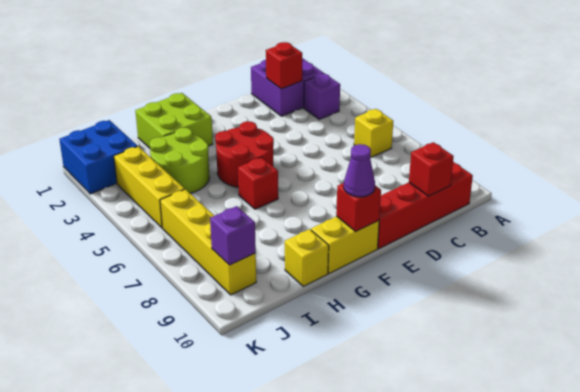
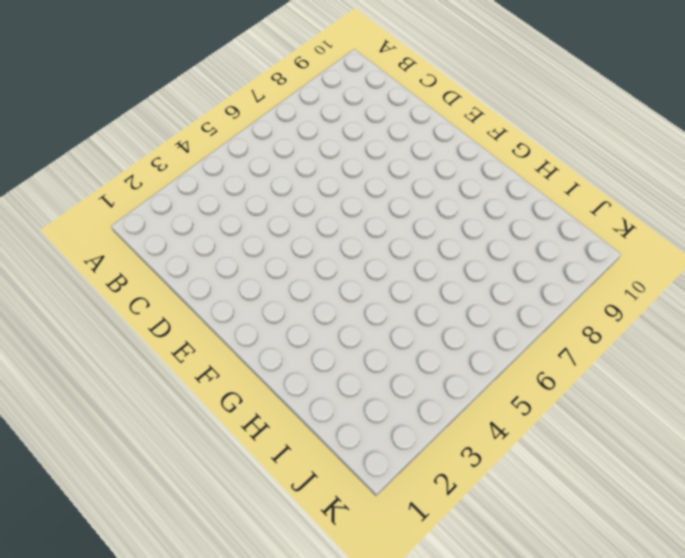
none -> purple 2x2 brick [251,58,324,116]
none -> purple 1x1 brick [304,74,340,119]
none -> yellow 1x1 brick [354,109,393,157]

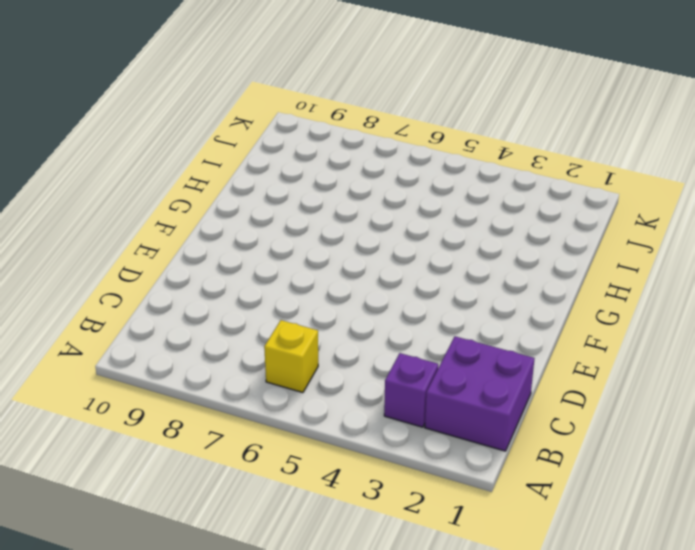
none -> red 1x4 brick [378,162,473,249]
none -> red 2x2 round brick [215,121,274,187]
none -> yellow 1x2 brick [311,216,379,274]

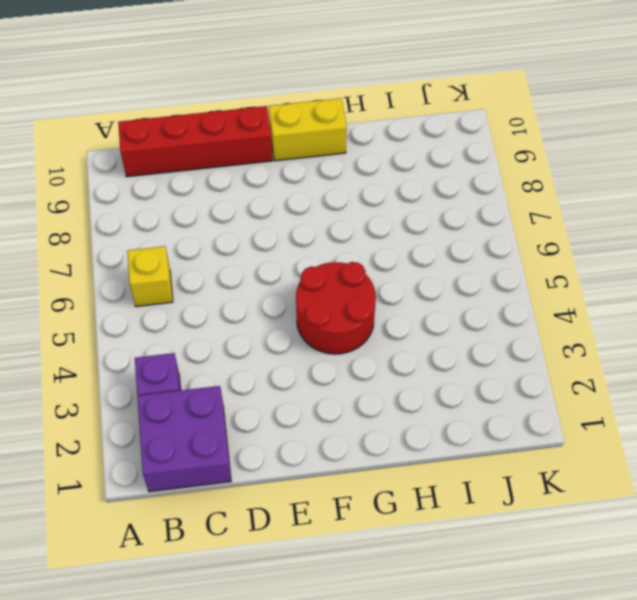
none -> lime 2x2 brick [135,93,213,148]
none -> red 1x1 brick [238,157,278,209]
none -> lime 2x2 round brick [150,128,209,193]

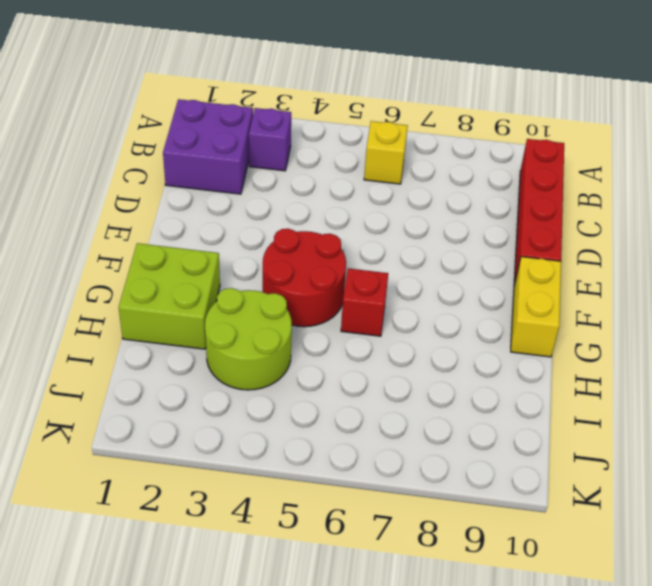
none -> yellow 1x1 brick [285,229,329,286]
none -> blue 2x2 brick [59,120,138,194]
none -> yellow 1x3 brick [114,146,185,228]

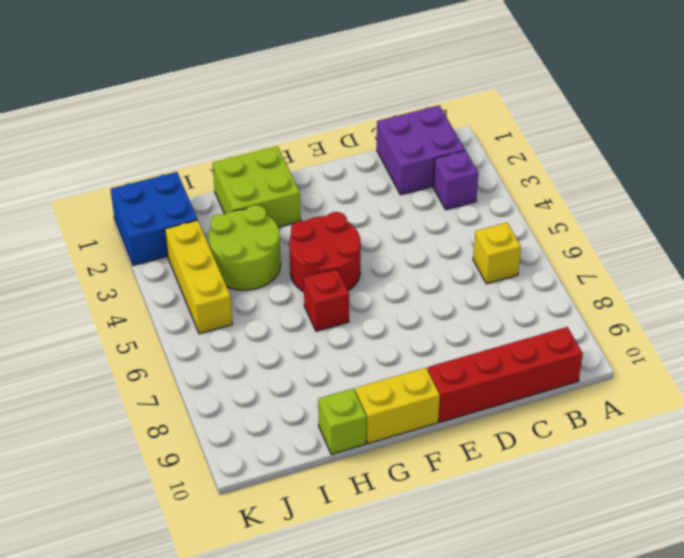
lime 1x1 brick [318,389,366,454] -> yellow 1x1 brick [285,229,329,286]
none -> yellow 1x4 brick [160,189,256,295]
none -> red 1x1 brick [266,42,302,89]
none -> red 1x1 brick [409,142,454,196]

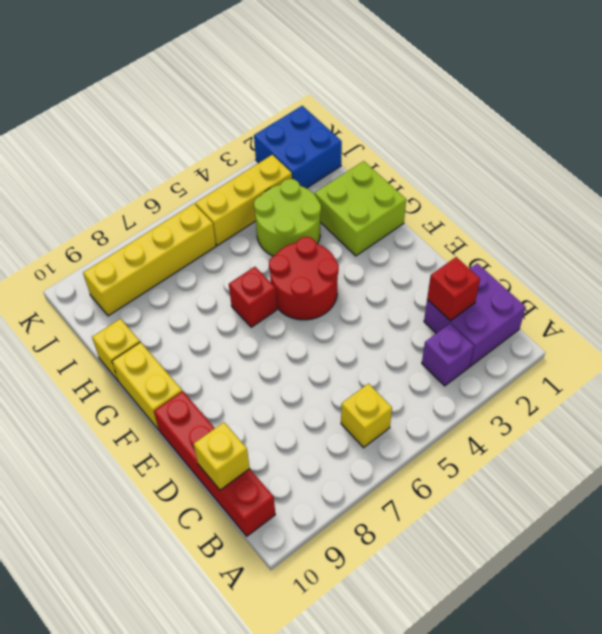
yellow 1x1 brick [194,422,250,490] -> red 1x1 brick [409,142,454,196]
none -> red 1x1 brick [336,183,381,231]
none -> purple 1x1 brick [210,206,256,265]
none -> purple 1x1 cone [344,144,375,197]

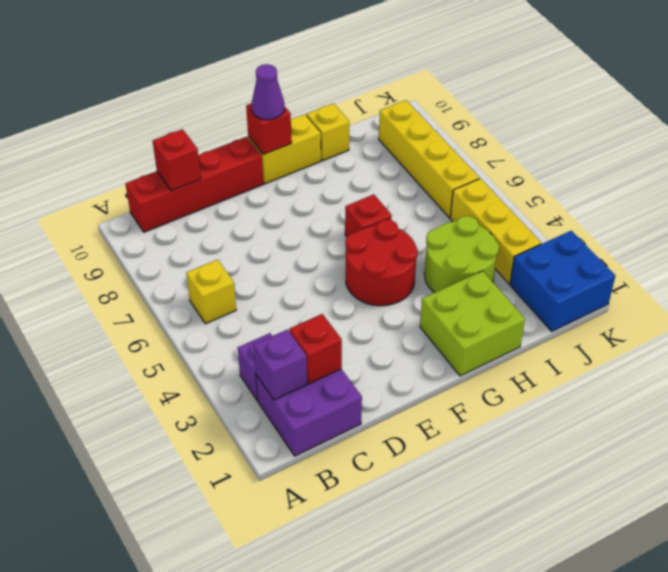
purple 1x1 brick [254,329,307,400] -> purple 1x1 brick moved to [210,206,256,265]

